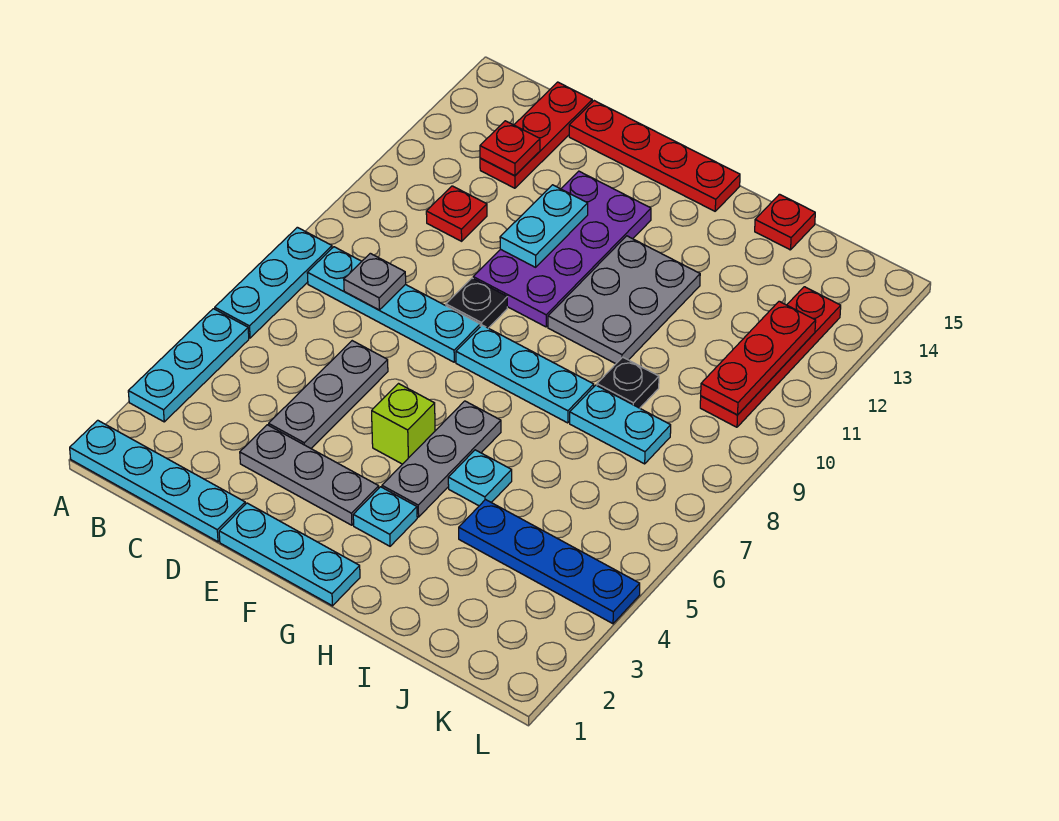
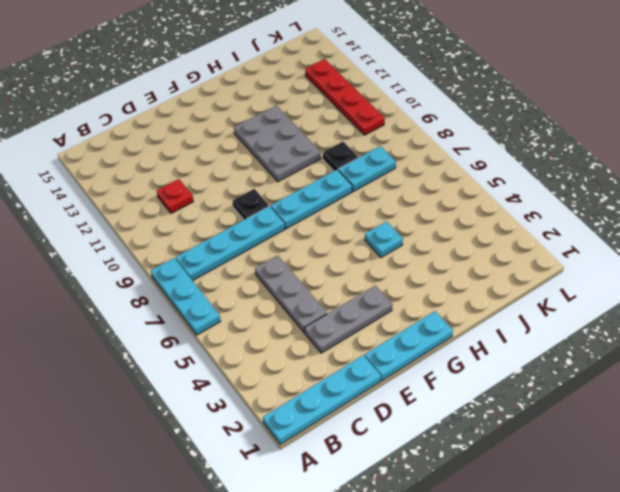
none -> cyan 1x3 plate [128,309,249,422]
none -> red 1x3 plate [480,82,592,188]
none -> red 1x4 plate [569,101,740,211]

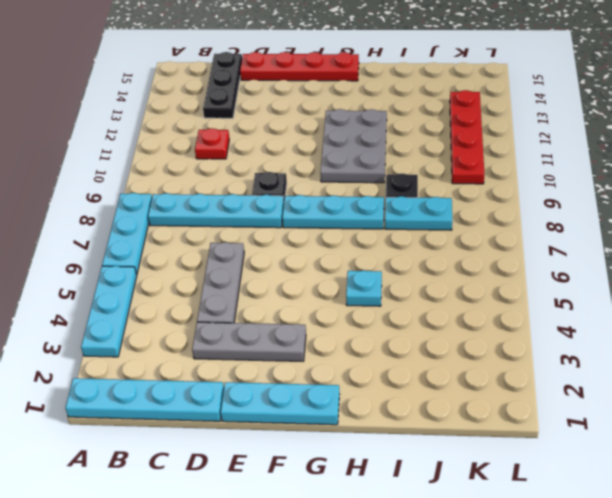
black 1x3 plate [203,52,242,118] -> red 1x3 plate [480,82,592,188]
none -> purple 2x4 plate [473,171,651,327]
none -> lime 1x1 brick [372,384,435,464]
none -> cyan 1x1 plate [353,487,417,546]

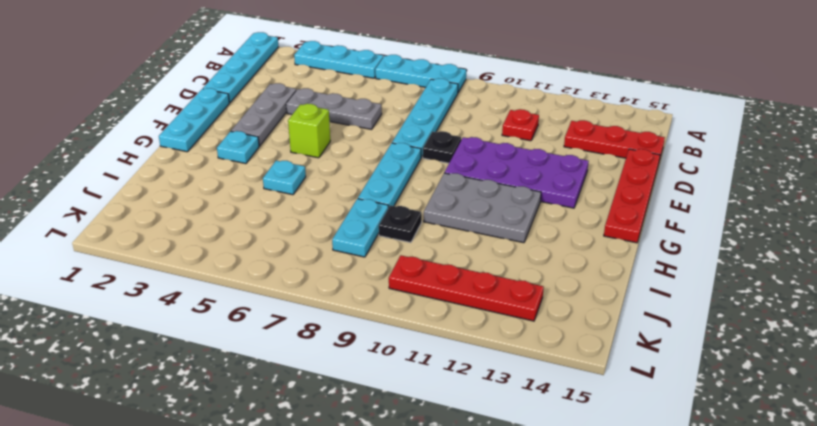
none -> grey 1x3 plate [382,401,501,517]
none -> blue 1x4 plate [459,500,640,624]
none -> red 1x1 plate [755,194,815,250]

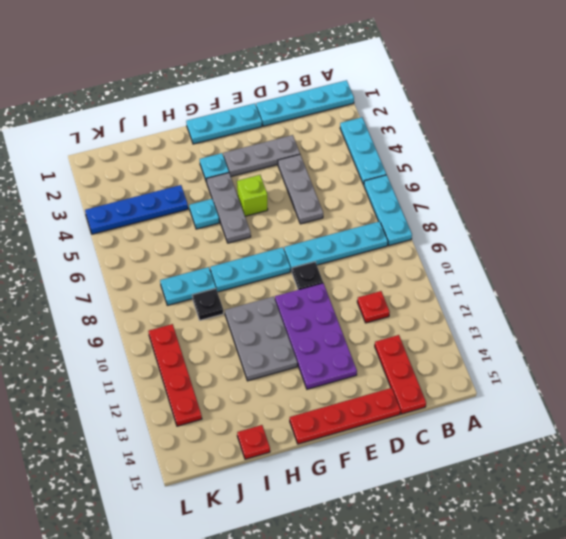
none -> grey 1x1 plate [344,253,406,310]
none -> red 1x1 plate [480,121,540,176]
none -> cyan 1x2 plate [500,185,588,267]

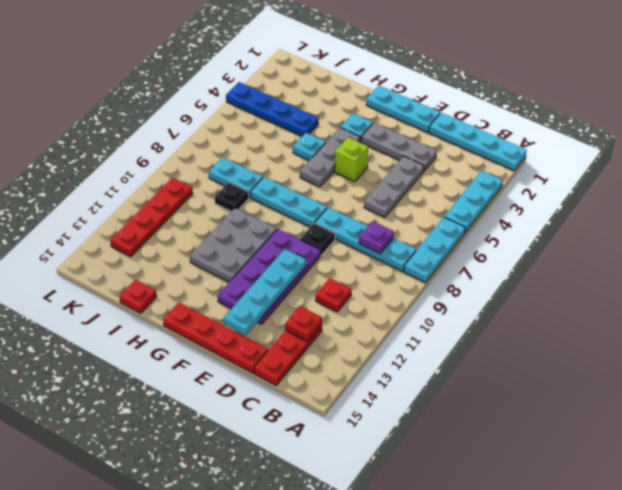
purple 1x1 plate [359,221,394,253] -> grey 1x1 plate [344,253,406,310]
cyan 1x4 plate [224,249,306,335] -> cyan 1x2 plate [500,185,588,267]
none -> red 1x3 plate [701,301,816,415]

